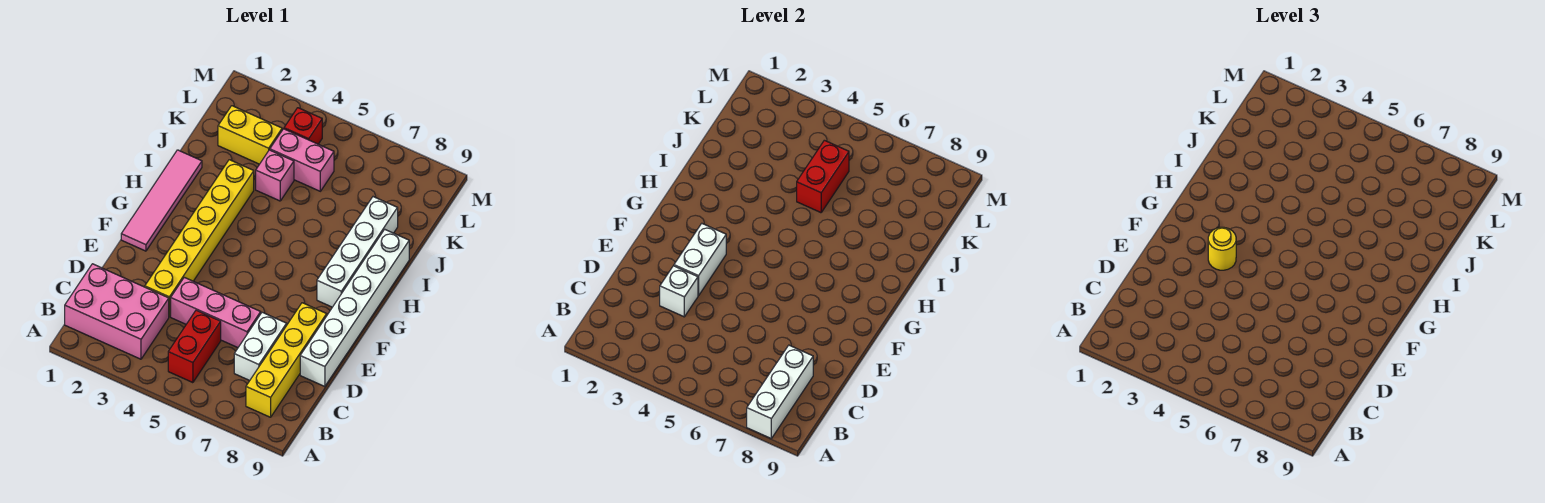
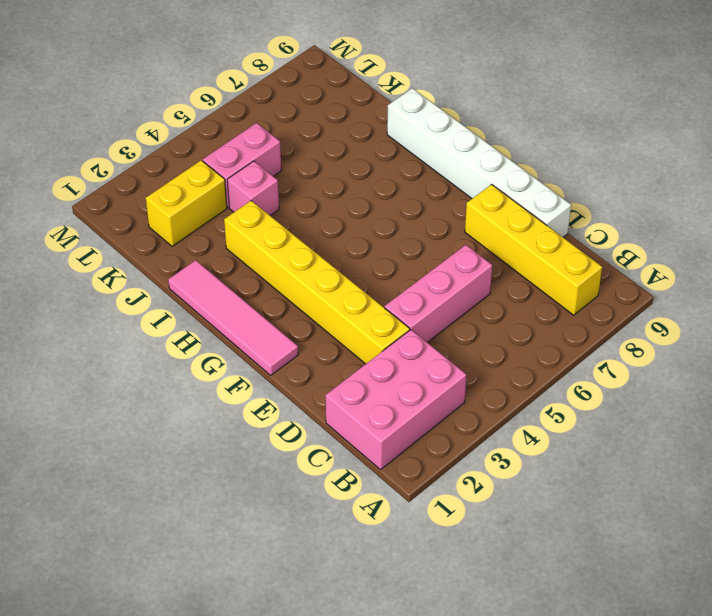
none -> red 1x2 brick [168,310,221,383]
none -> white 1x2 brick [234,312,287,380]
none -> white 1x4 brick [317,197,398,307]

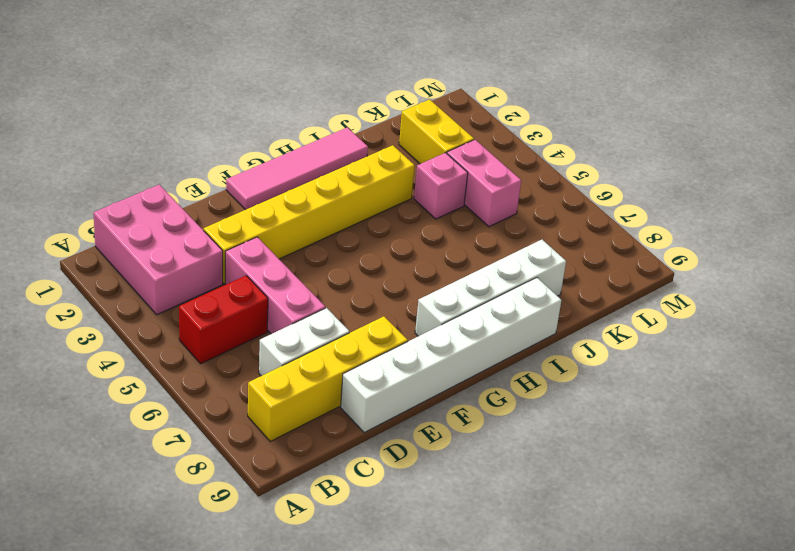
none -> red 1x1 brick [284,108,322,144]
none -> white 1x3 brick [747,345,813,438]
none -> white 1x1 brick [660,266,698,317]

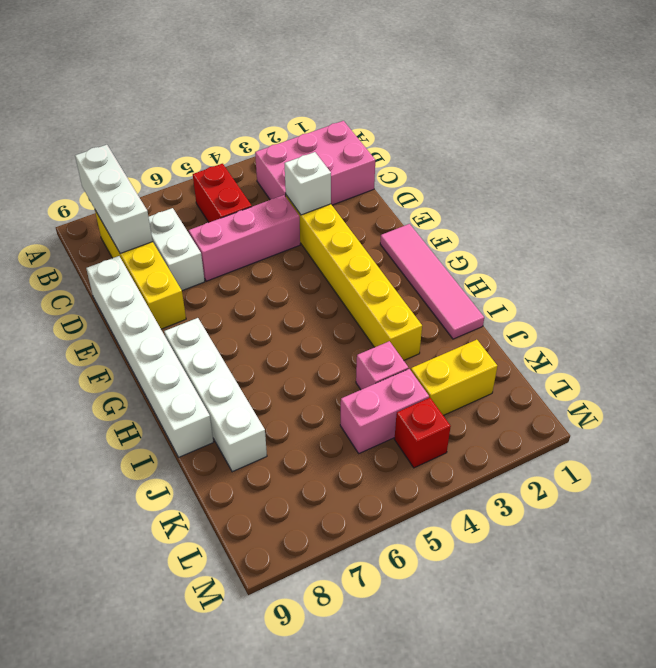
none -> white 1x2 brick [674,224,726,296]
none -> red 1x2 brick [797,140,849,213]
none -> yellow 1x1 round brick [1208,227,1236,270]

